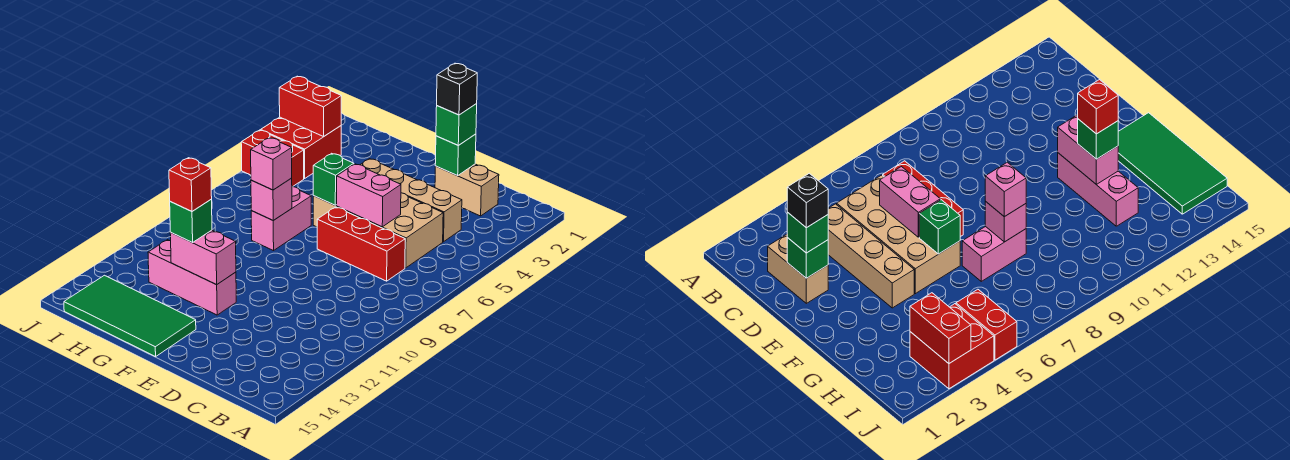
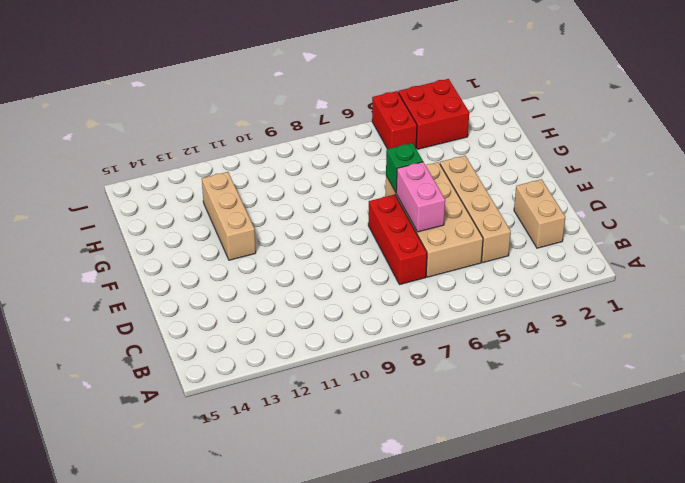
tan 1x3 brick [202,172,256,260] -> pink 1x3 brick [148,240,236,315]
none -> green 2x4 tile [64,275,196,357]
none -> pink 1x2 brick [251,187,311,251]
none -> green 1x1 brick [435,134,476,176]

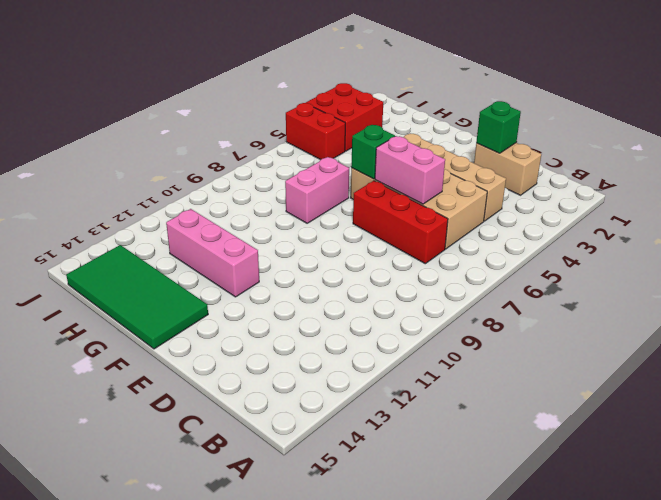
none -> pink 1x2 brick [170,230,236,285]
none -> pink 1x1 brick [251,178,292,220]
none -> red 1x2 brick [279,76,342,137]

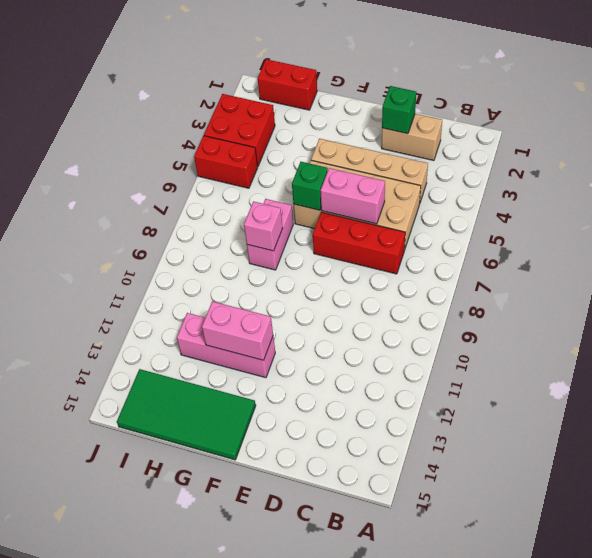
red 1x2 brick [258,59,317,110] -> red 1x2 brick moved to [279,76,342,137]
none -> green 1x1 brick [436,104,477,145]
none -> pink 1x1 brick [251,138,292,190]
none -> green 1x1 brick [170,199,212,243]

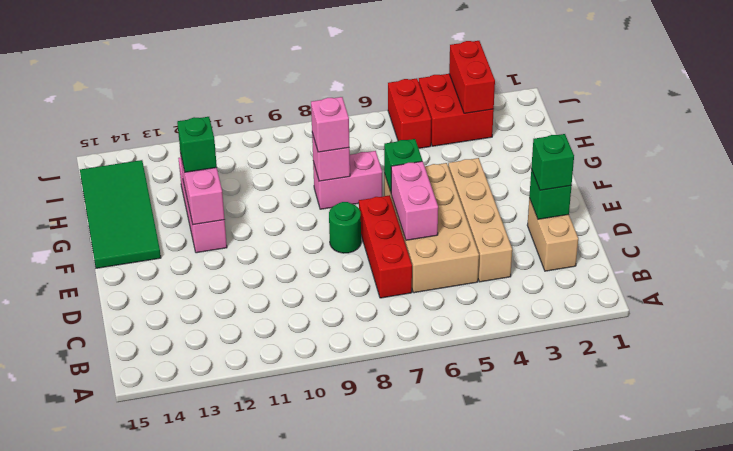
green 1x1 round brick [329,202,361,253] -> none
none -> black 1x1 brick [437,63,477,115]
none -> red 1x1 brick [169,158,212,211]

